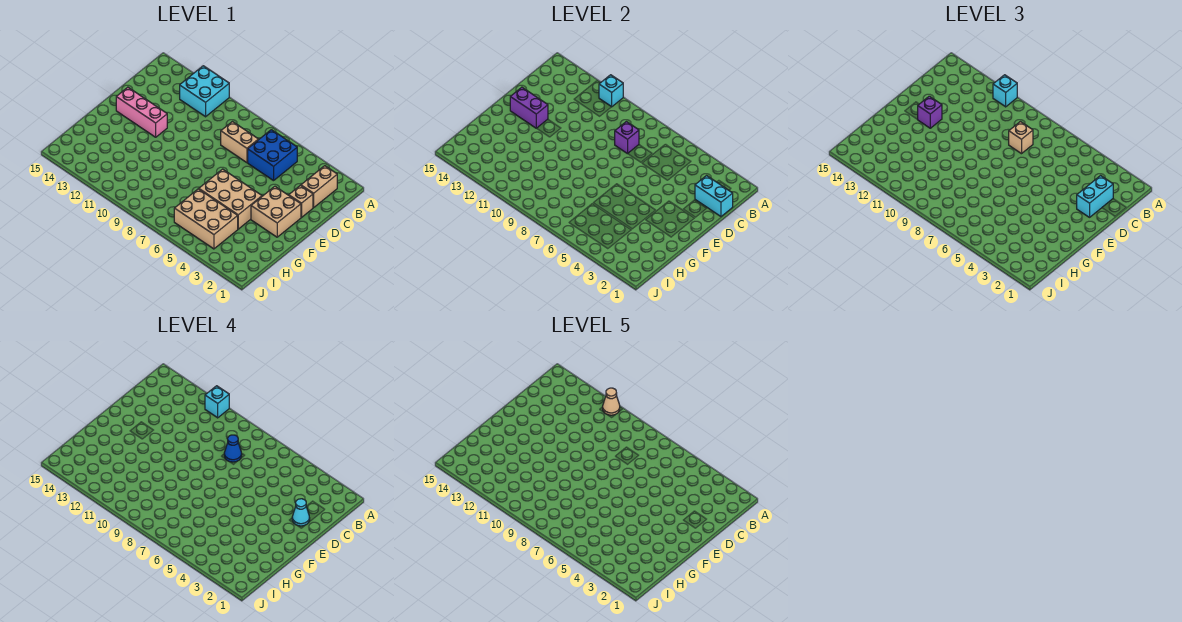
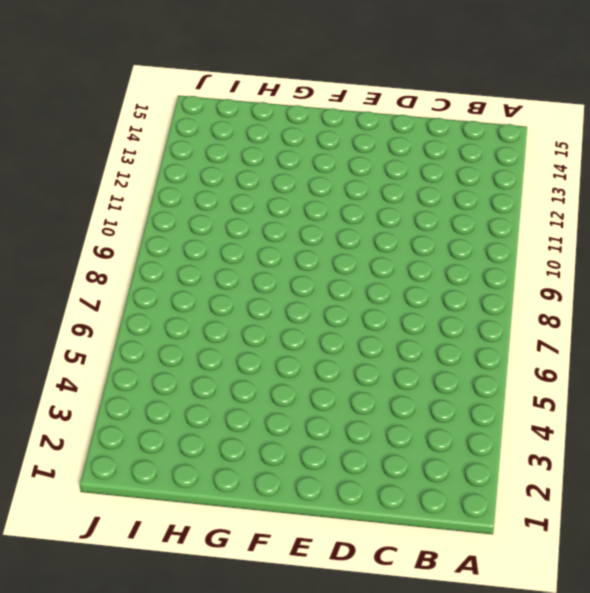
none -> cyan 2x2 brick [180,66,229,117]
none -> tan 1x2 brick [301,166,337,207]
none -> blue 2x2 brick [248,130,297,181]

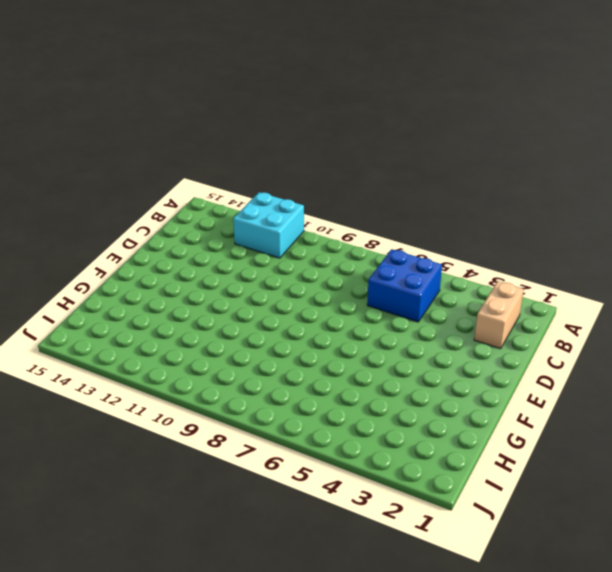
none -> tan 1x2 brick [221,122,258,163]
none -> tan 1x1 brick [289,185,313,217]
none -> tan 2x2 brick [251,186,301,237]

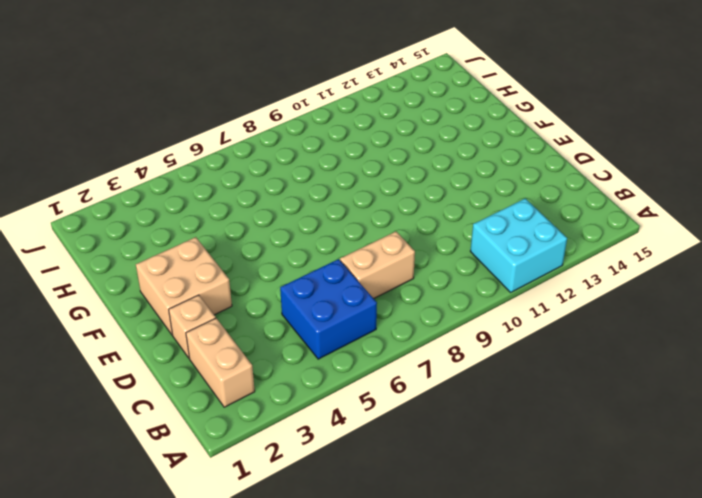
none -> pink 1x3 brick [116,87,167,137]
none -> tan 2x3 brick [199,169,262,229]
none -> tan 2x3 brick [174,189,238,249]

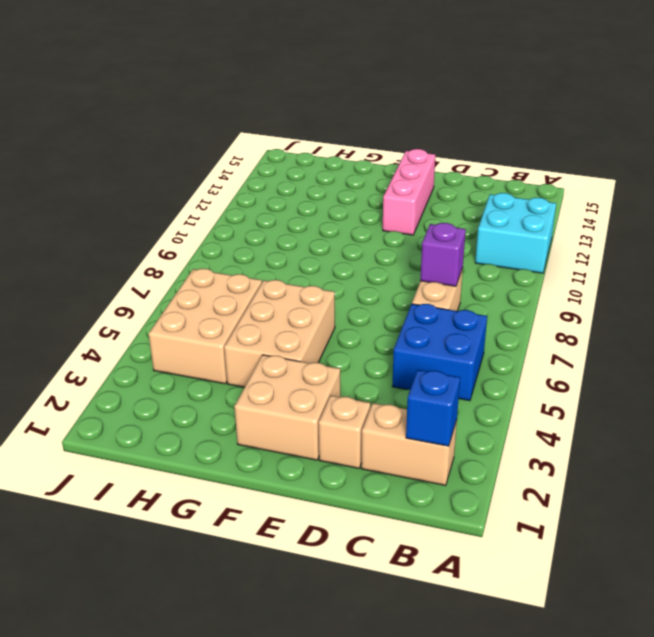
blue 1x1 brick [406,370,460,446] -> none
none -> cyan 1x1 brick [599,75,623,107]
none -> cyan 1x2 brick [695,176,733,216]
none -> purple 1x2 brick [510,87,548,128]

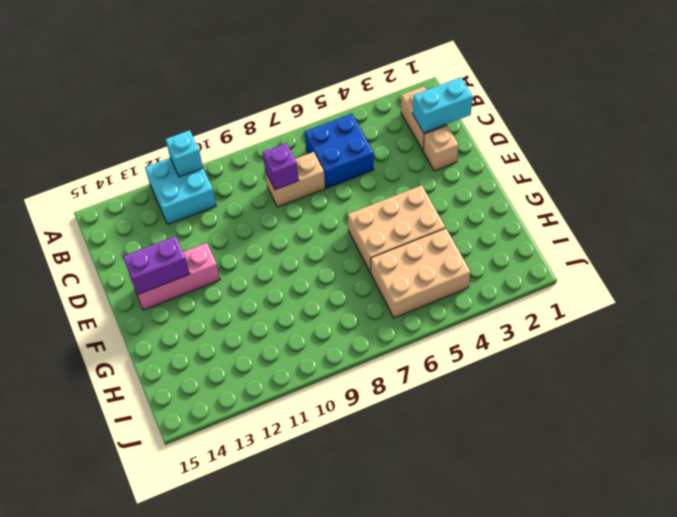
none -> tan 2x2 brick [251,186,301,237]
none -> cyan 1x1 brick [993,75,1017,107]
none -> cyan 1x2 brick [1077,176,1113,217]

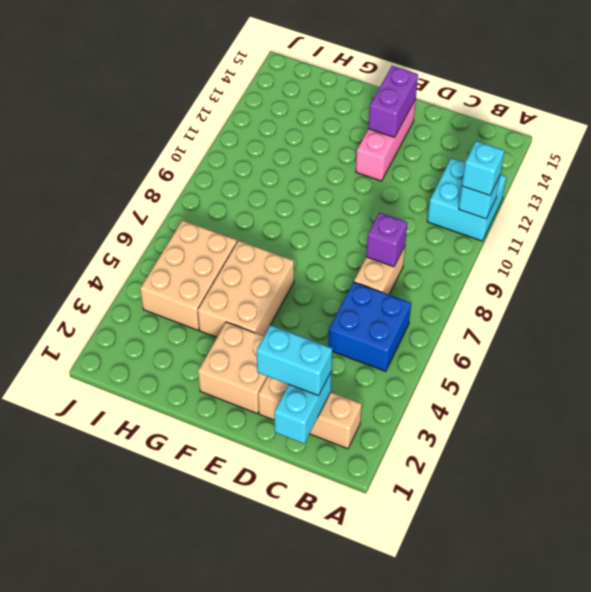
none -> tan 1x1 brick [1009,122,1033,154]
none -> purple 1x1 brick [917,96,942,128]
none -> cyan 1x1 brick [205,386,229,418]

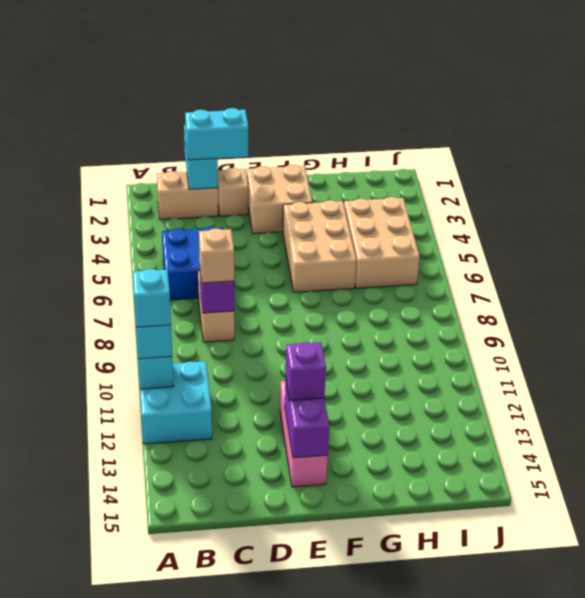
none -> blue 1x1 cone [224,435,242,462]
none -> cyan 1x1 cone [292,499,310,526]
none -> tan 1x1 cone [603,388,620,415]

